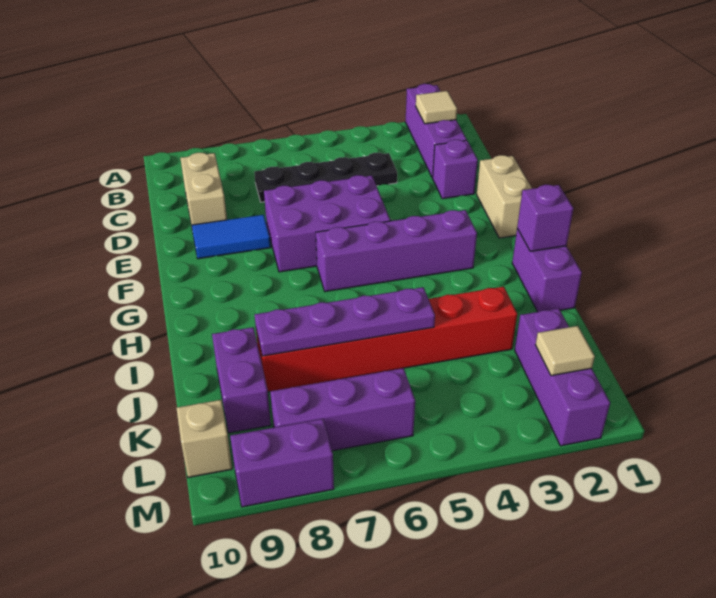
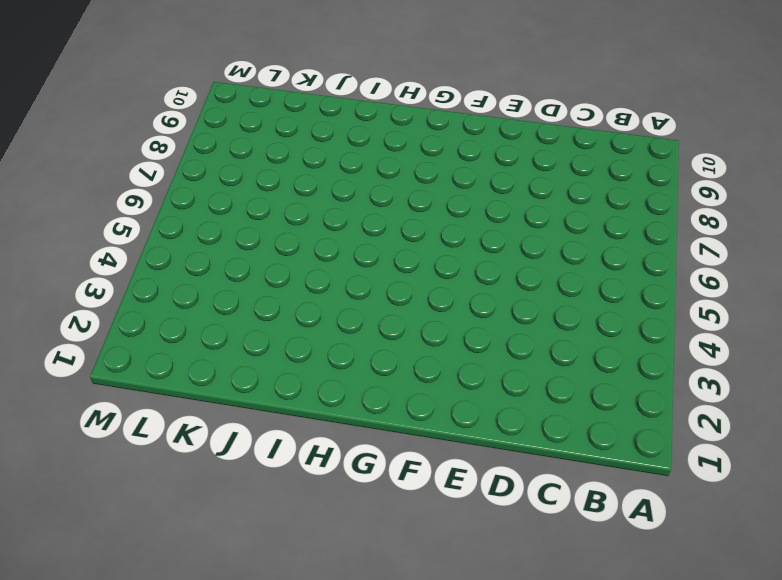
none -> purple 1x3 brick [406,84,467,178]
none -> black 1x4 plate [254,152,397,202]
none -> tan 1x2 brick [180,153,227,226]

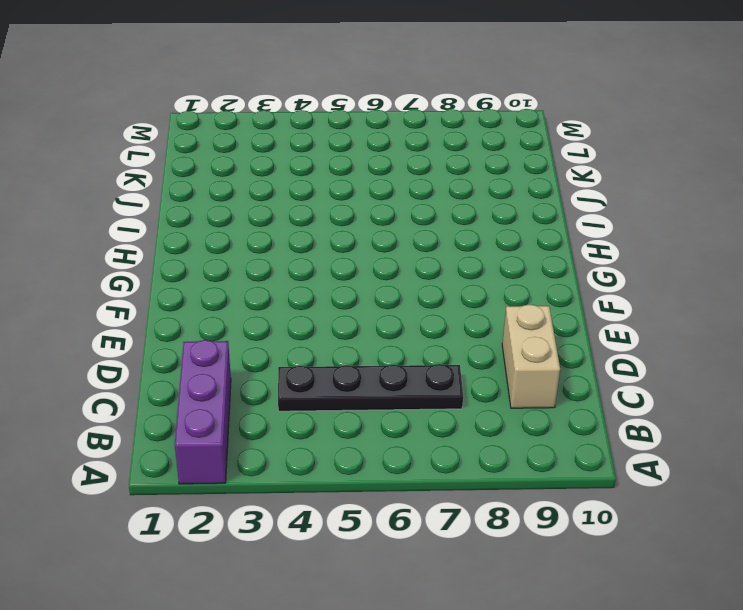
none -> purple 1x1 brick [433,140,478,199]
none -> tan 1x2 brick [477,155,532,238]
none -> purple 2x3 brick [264,175,390,272]

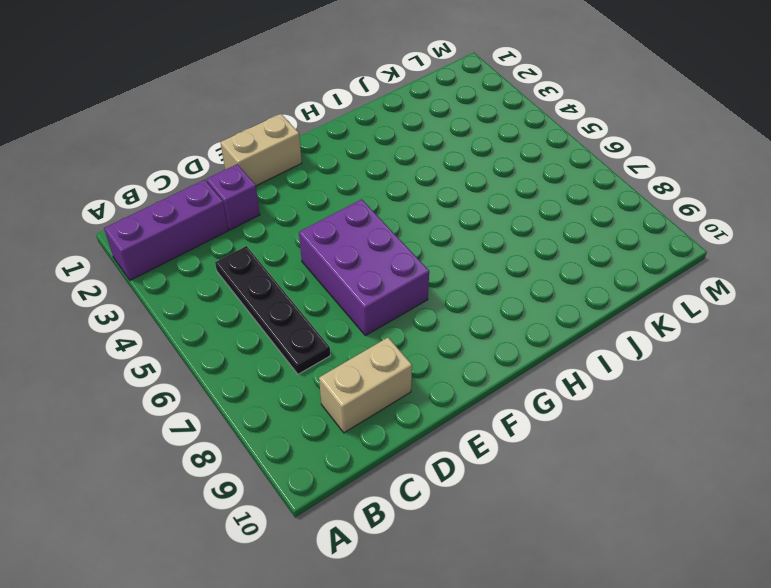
none -> blue 1x2 tile [192,215,271,259]
none -> purple 1x4 brick [316,210,477,292]
none -> purple 1x2 brick [512,229,582,312]

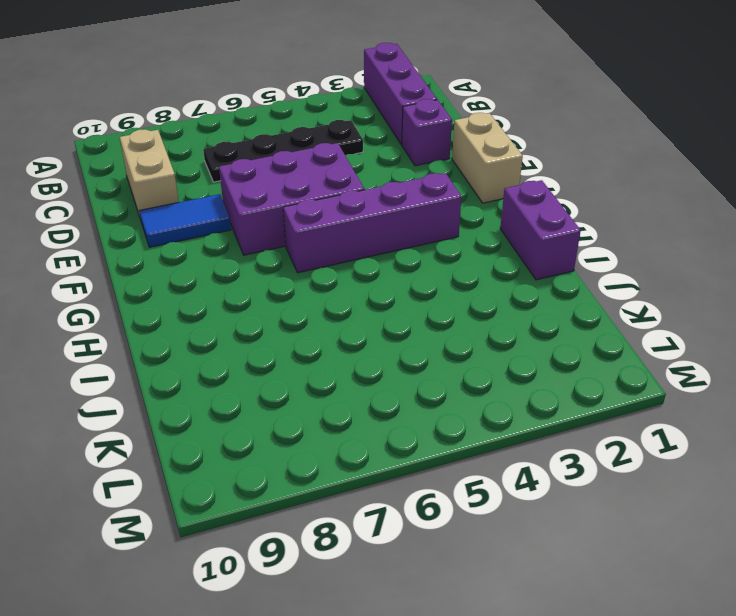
none -> red 1x6 brick [256,287,517,392]
none -> purple 1x2 brick [212,327,271,433]
none -> purple 1x3 brick [515,308,610,446]

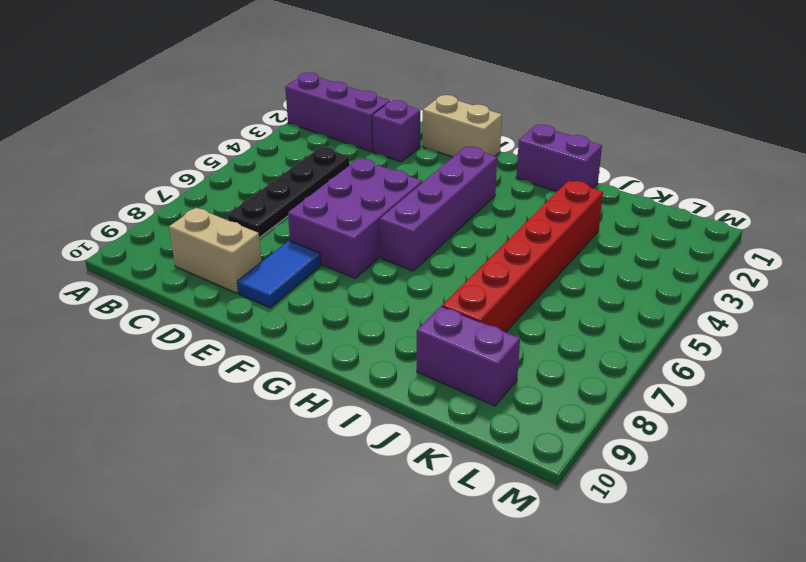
none -> purple 1x3 brick [515,308,610,446]
none -> purple 1x3 brick [270,368,415,451]
none -> tan 1x1 brick [177,400,232,477]

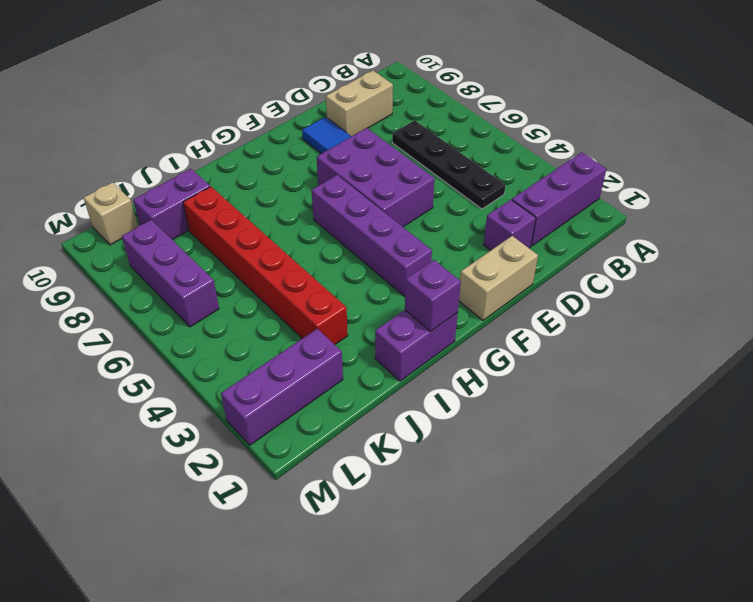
none -> purple 1x2 brick [230,419,334,507]
none -> tan 1x1 tile [416,91,457,124]
none -> purple 1x4 plate [255,287,435,356]

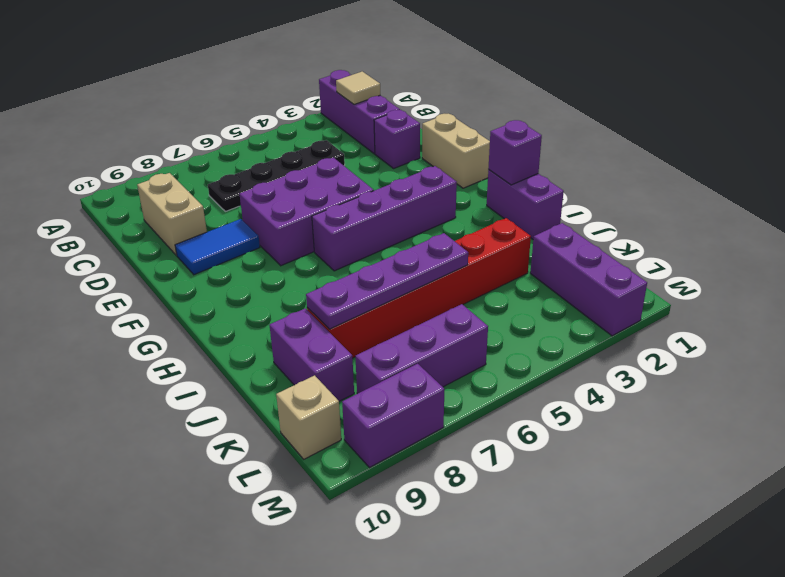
none -> tan 1x1 tile [536,326,595,376]

